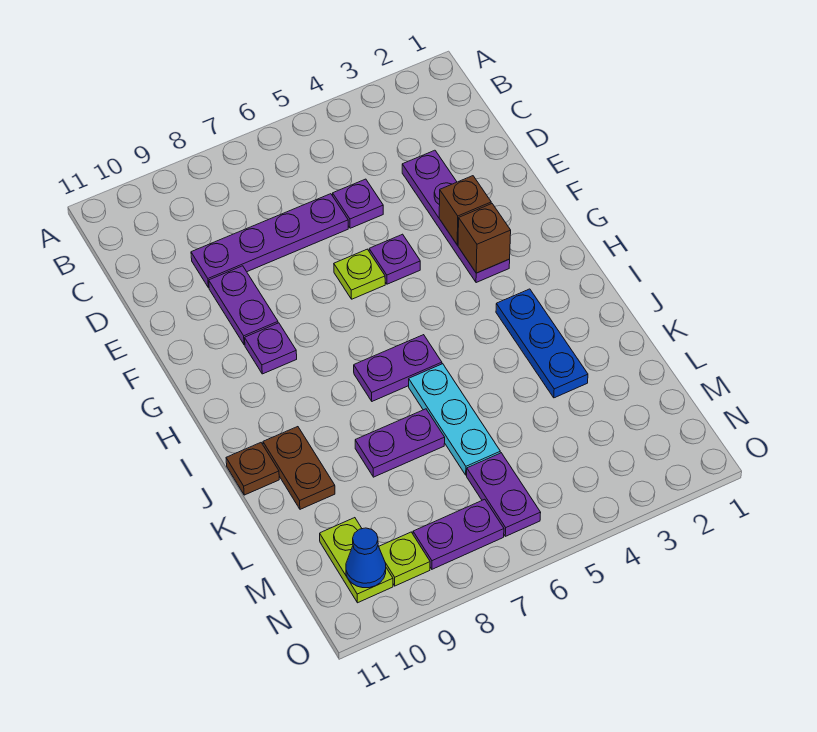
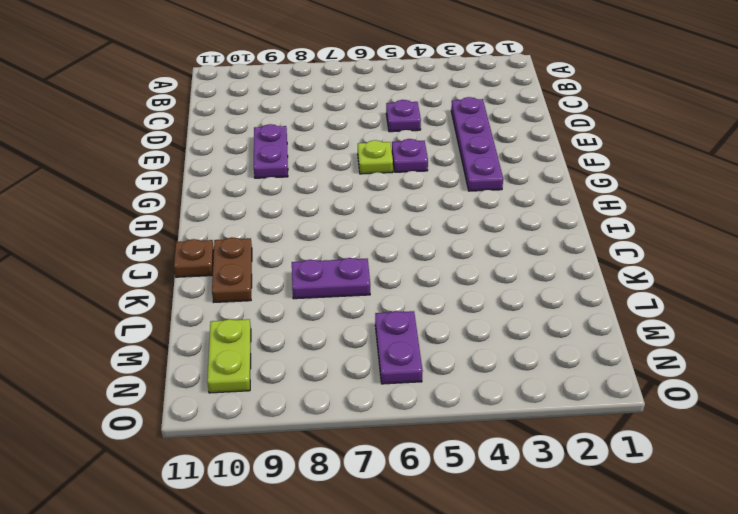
none -> purple 1x4 plate [191,194,348,288]
none -> purple 1x1 plate [245,323,297,374]
none -> blue 1x3 plate [496,289,588,398]

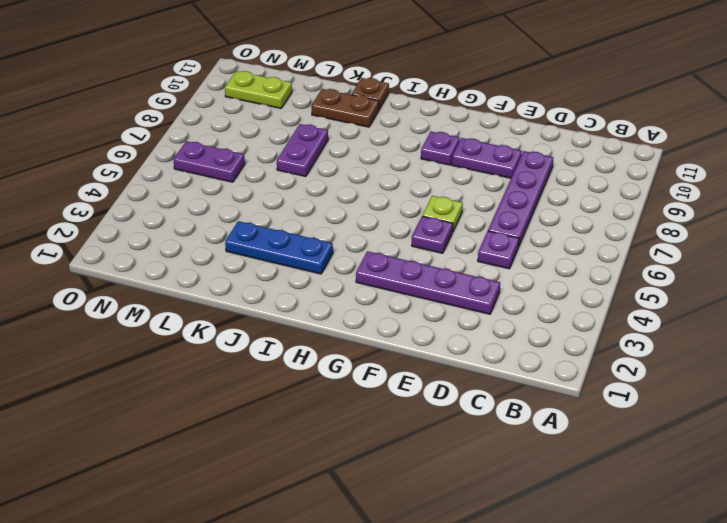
none -> purple 1x2 plate [354,335,442,401]
none -> cyan 1x3 plate [409,364,500,475]
none -> purple 1x2 plate [413,499,504,569]

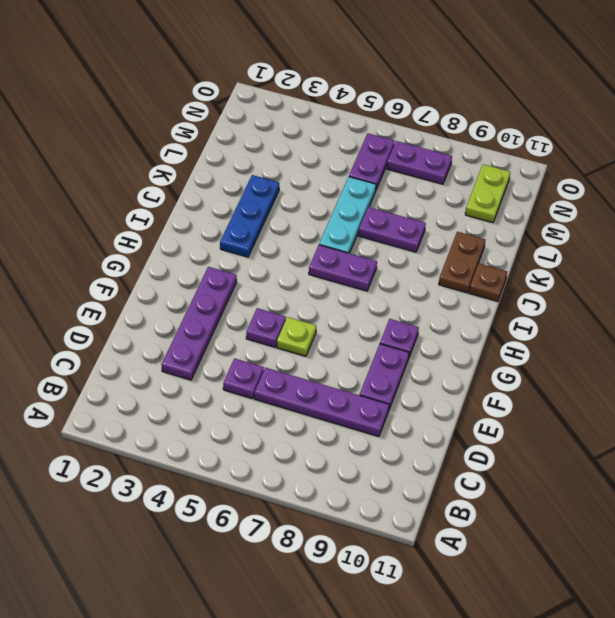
none -> lime 1x1 plate [379,532,430,586]
none -> brown 1x1 brick [439,176,491,245]
none -> brown 1x1 brick [458,204,511,273]

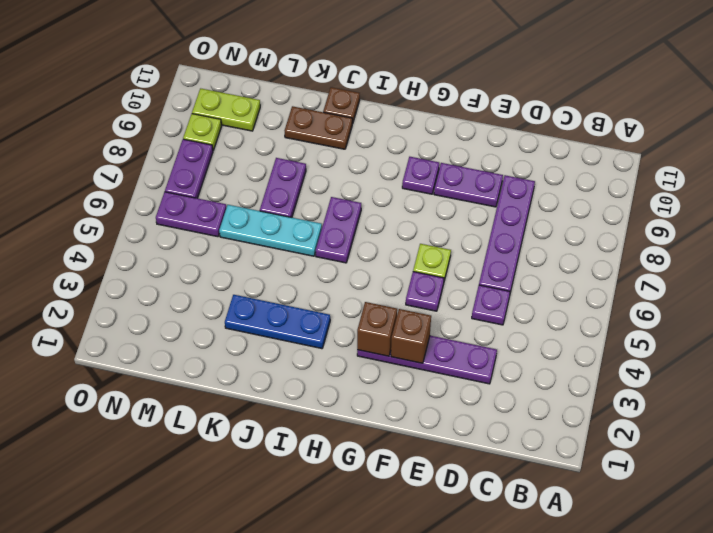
none -> blue 1x1 cone [346,528,386,588]

